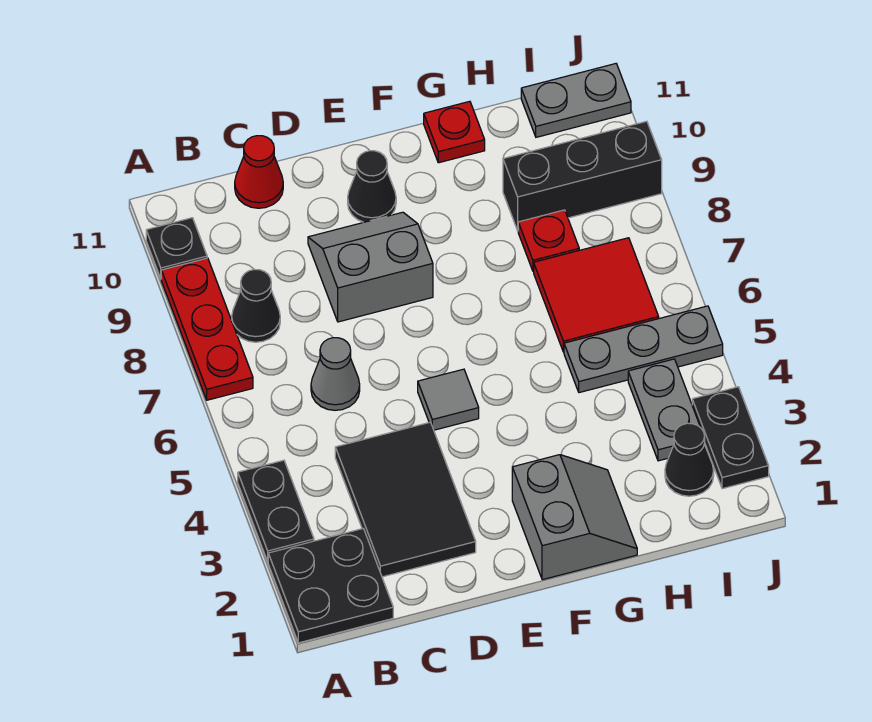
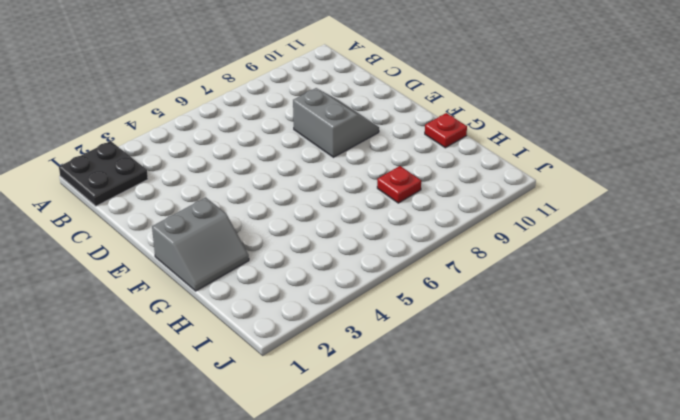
none -> black 1x2 plate [238,460,314,562]
none -> red 1x3 plate [161,258,253,400]
none -> black 1x1 plate [146,218,207,278]

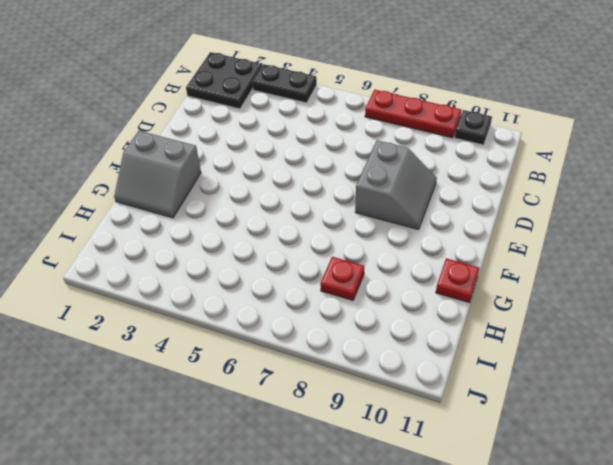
none -> black 1x1 cone [232,269,280,342]
none -> black 2x3 tile [335,422,476,577]
none -> grey 1x1 cone [311,338,360,410]

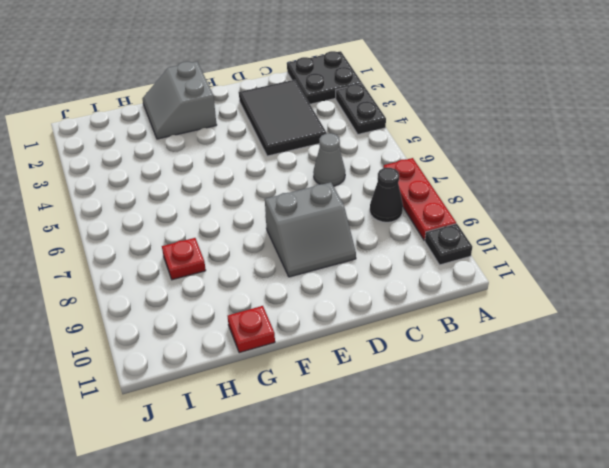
none -> red 1x1 cone [235,136,283,208]
none -> grey 1x1 tile [418,369,479,430]
none -> black 1x1 cone [348,151,396,222]

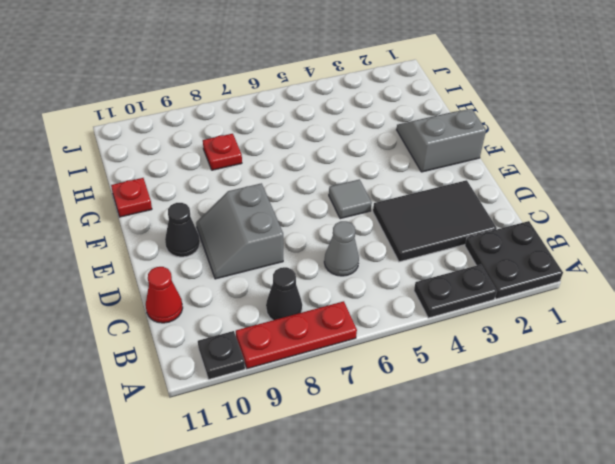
none -> grey 1x3 plate [564,306,723,393]
none -> red 2x2 tile [534,238,659,352]
none -> black 1x3 brick [503,121,662,231]

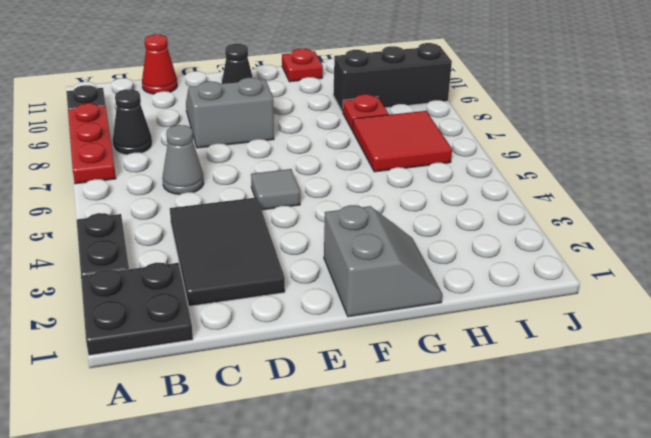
none -> grey 1x3 plate [564,306,723,393]
none -> black 1x1 cone [665,423,714,496]
none -> grey 1x2 plate [628,359,700,461]

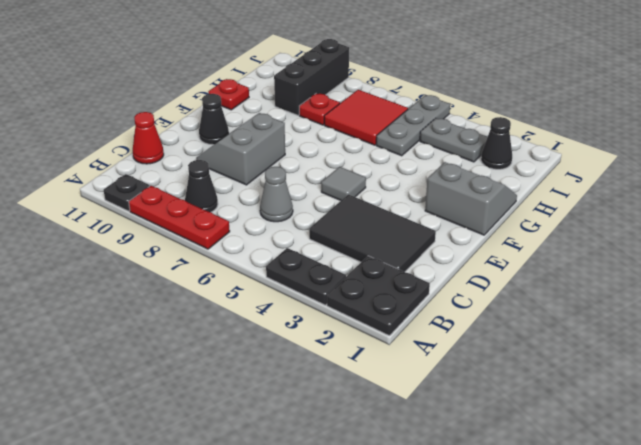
none -> grey 1x2 plate [521,64,631,137]
none -> black 1x2 plate [692,387,769,489]

